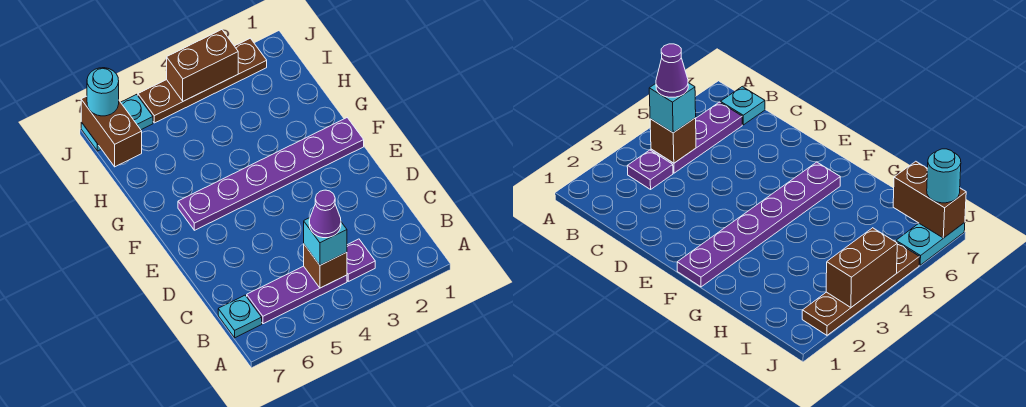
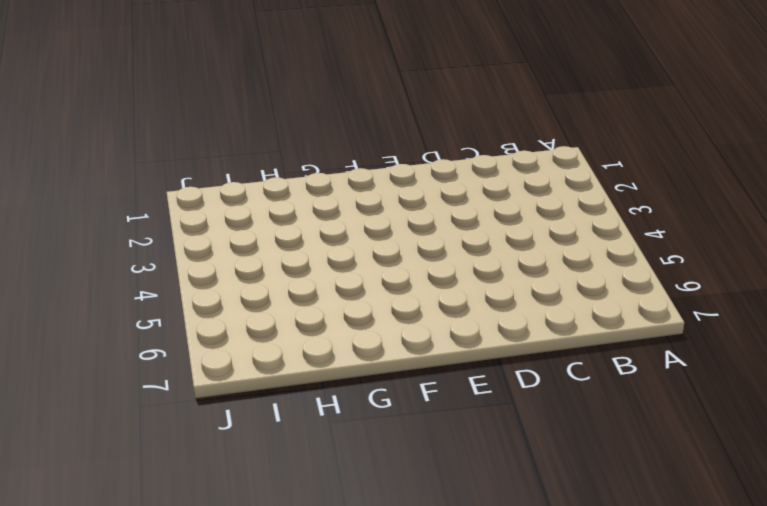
none -> purple 1x1 plate [347,239,375,281]
none -> purple 1x3 plate [247,266,347,324]
none -> cyan 1x1 plate [218,295,262,338]

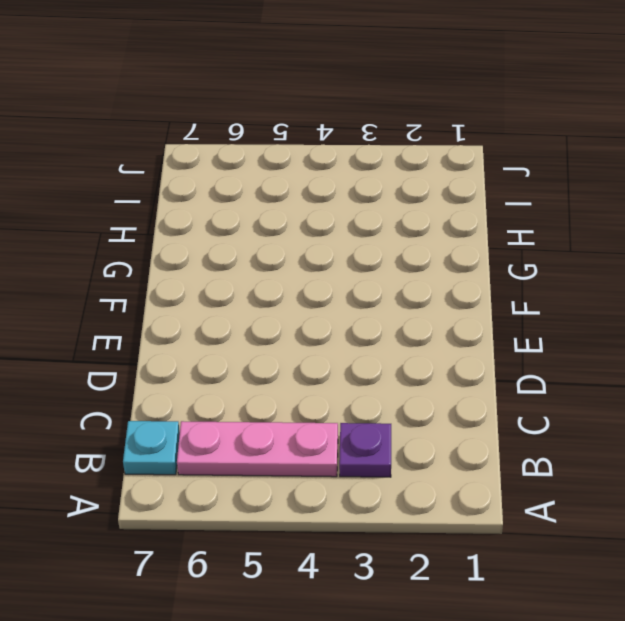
pink 1x3 plate [177,421,338,477] -> purple 1x3 plate [247,266,347,324]
none -> purple 1x6 plate [178,118,364,230]
none -> brown 1x4 plate [138,38,267,123]
none -> cyan 1x2 plate [81,94,153,151]

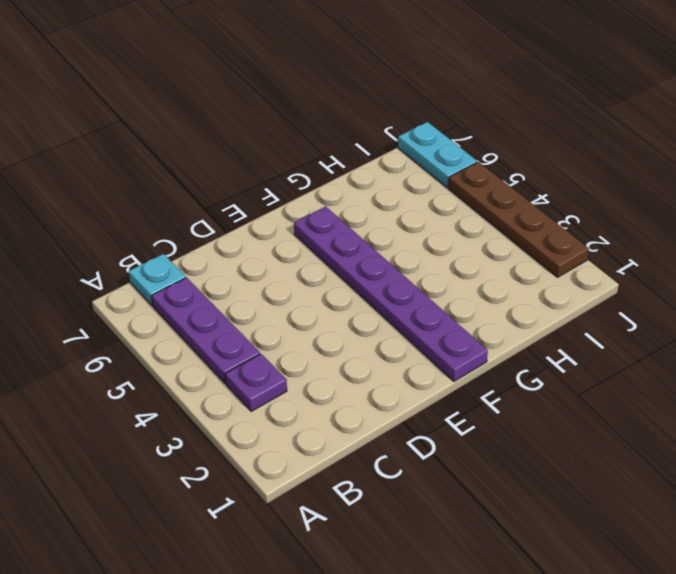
none -> brown 1x1 brick [304,245,347,288]
none -> brown 1x2 brick [81,96,142,167]
none -> brown 1x2 brick [167,30,238,101]

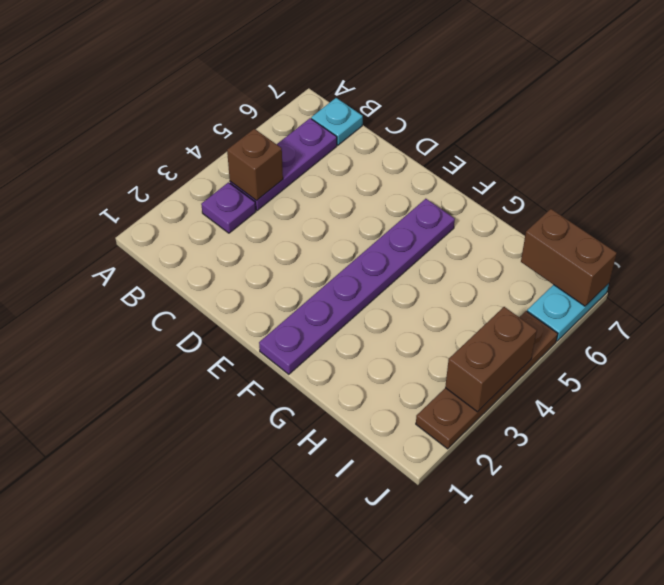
none -> cyan 1x1 brick [304,218,347,265]
none -> cyan 1x1 round brick [87,68,119,116]
none -> purple 1x1 cone [309,190,341,238]

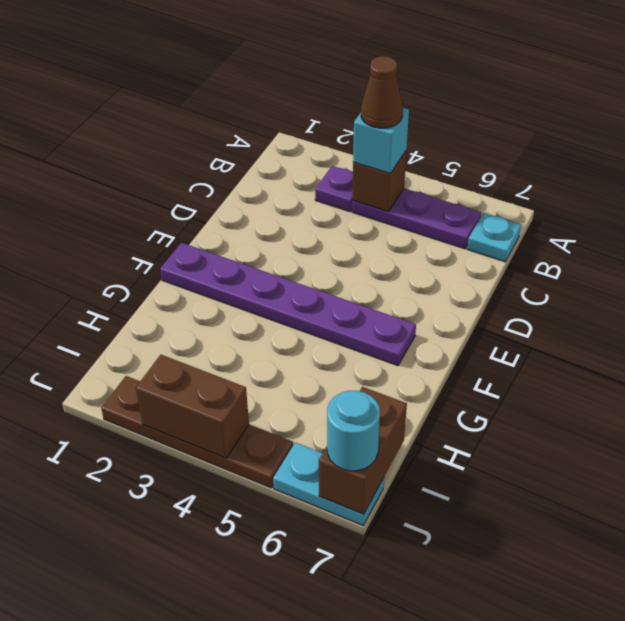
brown 1x1 cone [361,56,403,128] -> purple 1x1 cone [309,190,341,238]

